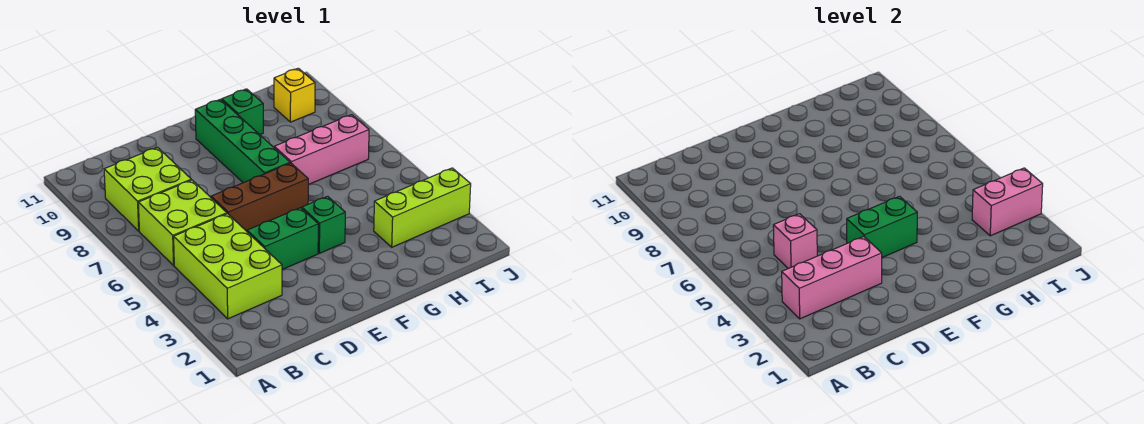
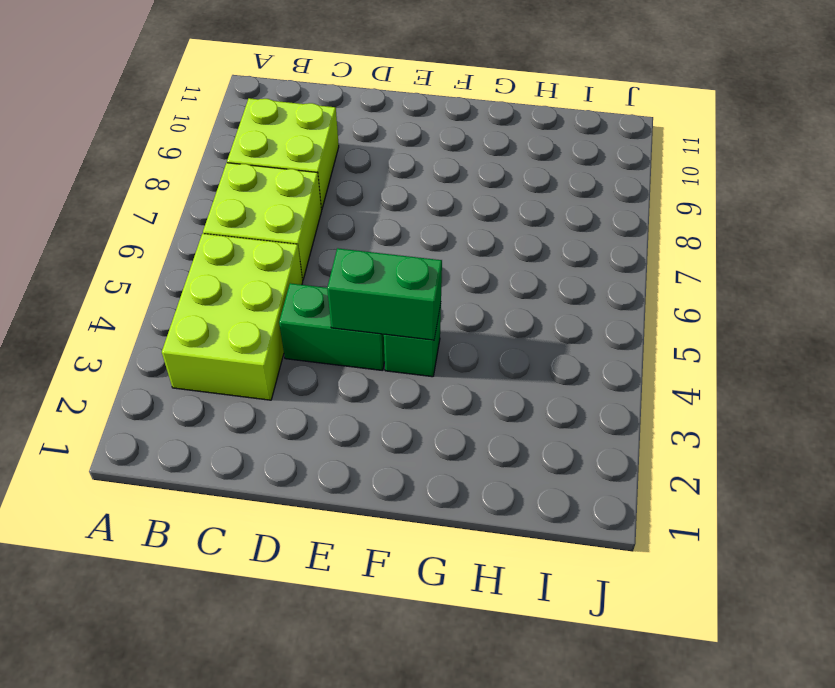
none -> brown 1x3 brick [211,163,308,231]
none -> green 1x4 brick [195,99,290,183]
none -> pink 1x3 brick [274,115,369,185]

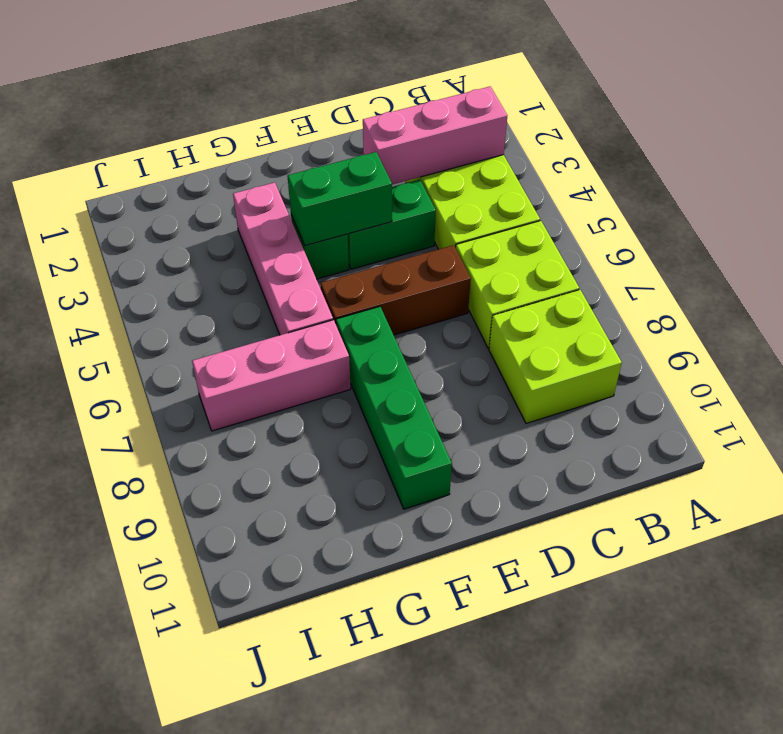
pink 1x4 brick [233,182,333,335] -> none
none -> green 1x1 brick [222,89,263,135]
none -> lime 1x3 brick [374,168,471,247]
none -> yellow 1x1 brick [274,68,315,122]

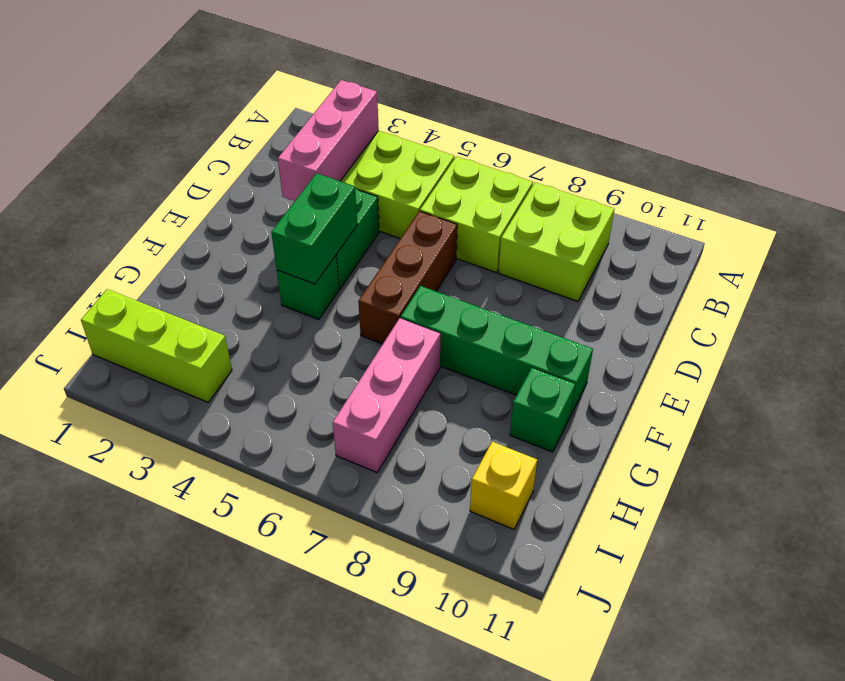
lime 1x3 brick [81,289,232,402] -> lime 1x3 brick turned to [374,168,471,247]
none -> pink 1x1 brick [773,214,817,269]
none -> pink 1x2 brick [972,168,1043,236]

